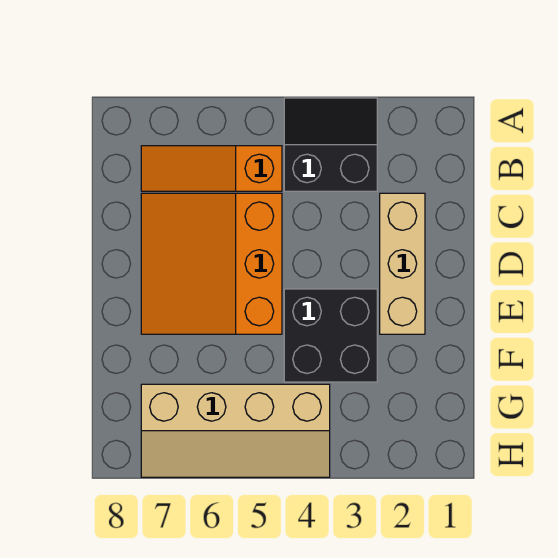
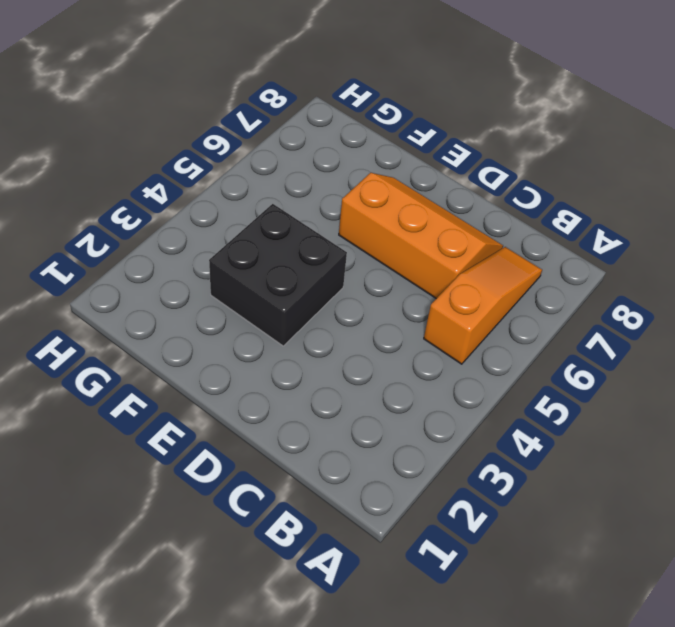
orange 2x3 slope [339,173,503,299] -> orange 3x3 slope [141,193,282,334]
none -> black 2x2 slope [284,98,377,191]
none -> tan 1x3 brick [380,193,425,334]

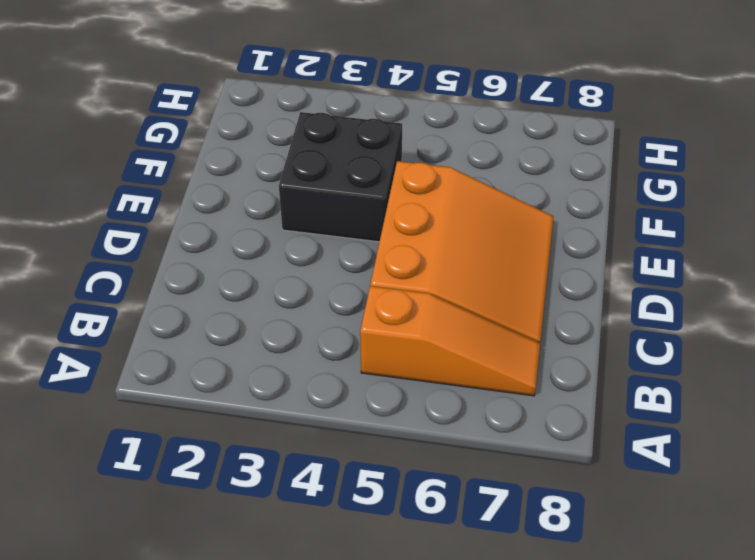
none -> black 2x2 slope [284,98,377,191]
none -> tan 1x3 brick [380,193,425,334]

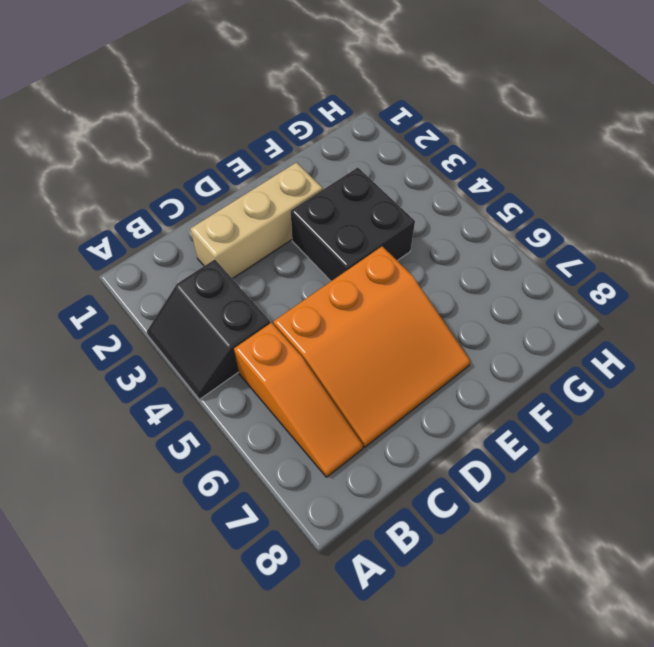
none -> tan 2x4 slope [141,384,330,477]

